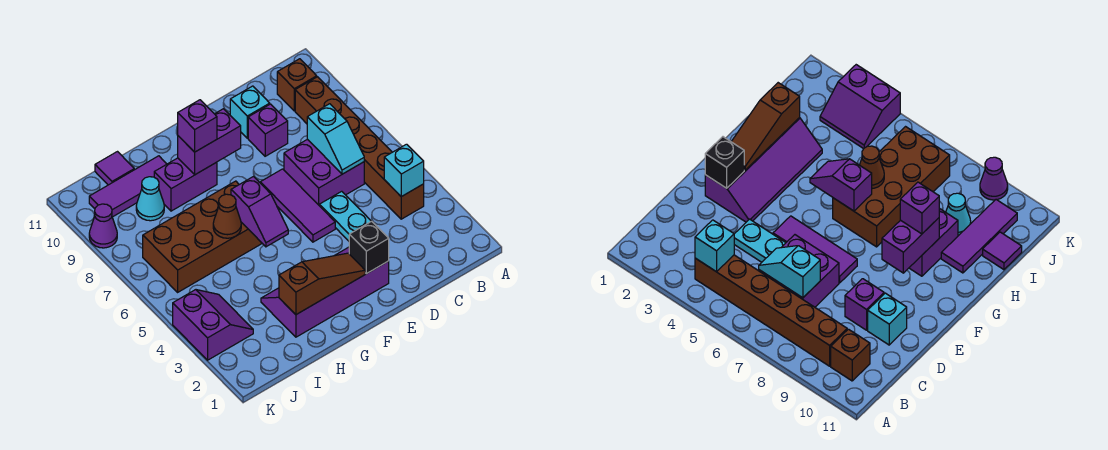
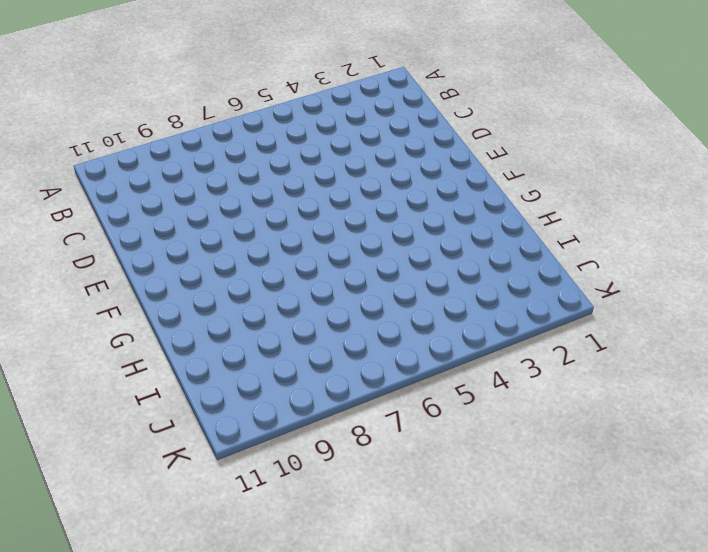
none -> brown 1x6 brick [295,77,424,219]
none -> brown 1x1 brick [277,59,317,111]
none -> purple 2x2 brick [284,139,364,205]

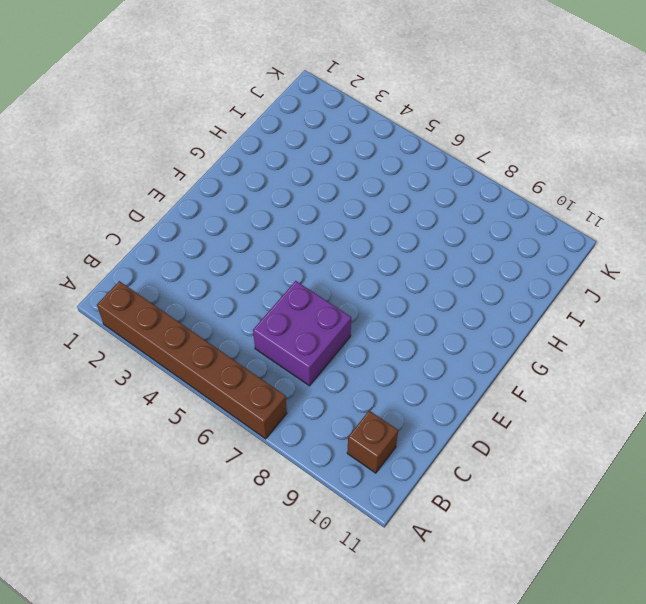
brown 1x6 brick [97,281,287,439] -> brown 1x6 brick moved to [295,77,424,219]
none -> cyan 1x2 plate [319,191,371,241]
none -> purple 1x1 brick [248,104,288,156]
none -> cyan 1x1 brick [230,86,270,138]

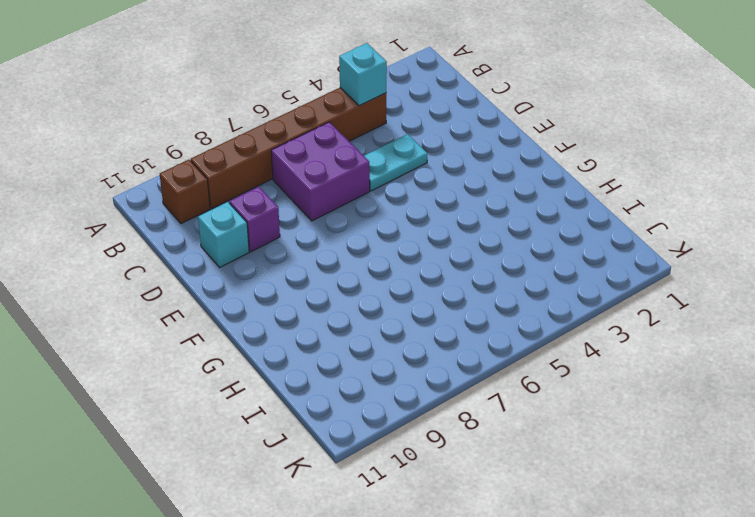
none -> purple 2x4 slope [261,247,389,337]
none -> purple 1x3 tile [260,169,335,242]
none -> brown 2x4 brick [143,181,262,292]

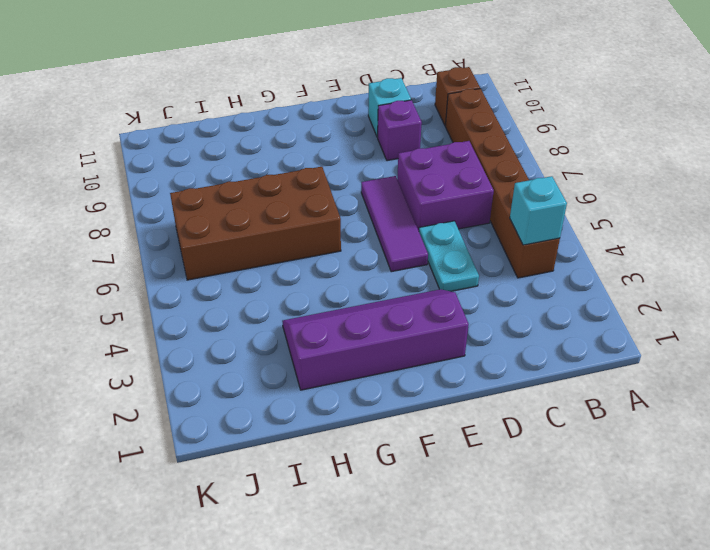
none -> purple 1x2 brick [154,158,217,211]
none -> purple 1x3 tile [89,156,166,217]
none -> cyan 1x1 cone [136,177,164,221]

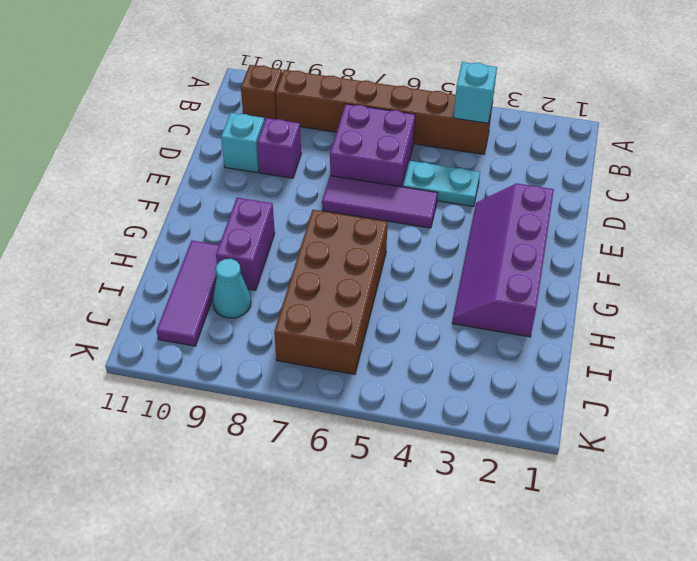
none -> purple 1x1 tile [95,152,134,185]
none -> purple 2x2 slope [173,290,253,360]
none -> purple 1x1 cone [89,204,117,248]

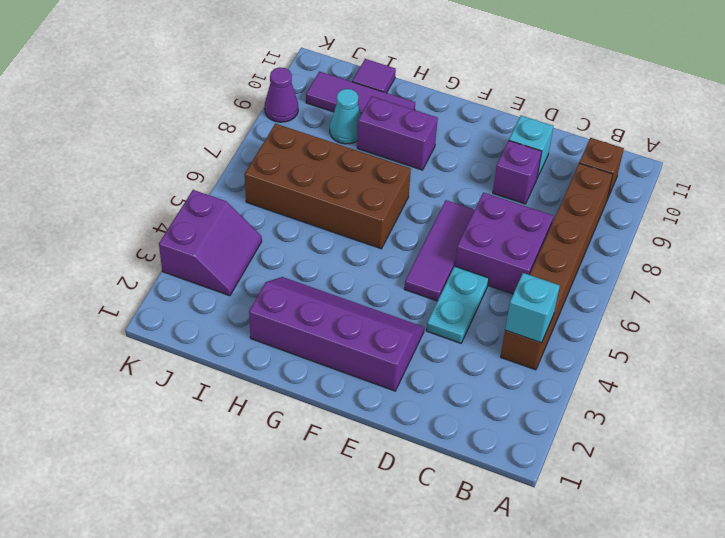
none -> cyan 1x2 slope [307,104,364,174]
none -> black 1x1 brick [349,221,389,274]
none -> brown 1x3 slope [279,253,365,315]

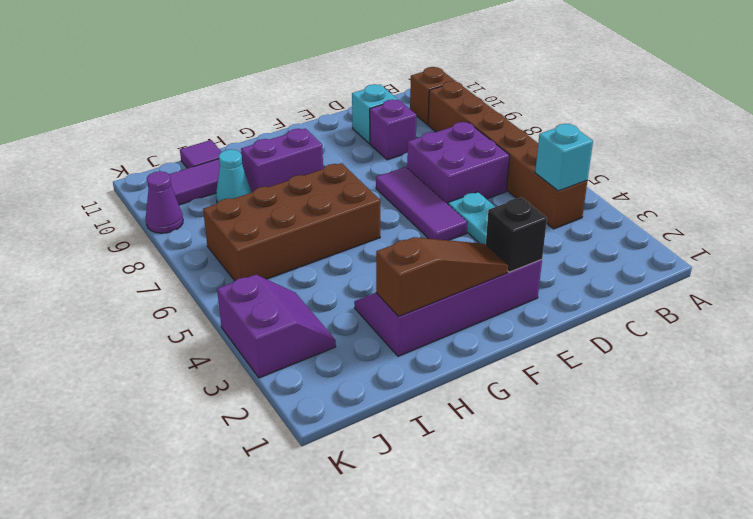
none -> cyan 1x2 slope [307,104,364,174]
none -> purple 1x2 brick [178,109,241,175]
none -> purple 1x2 slope [231,177,288,247]

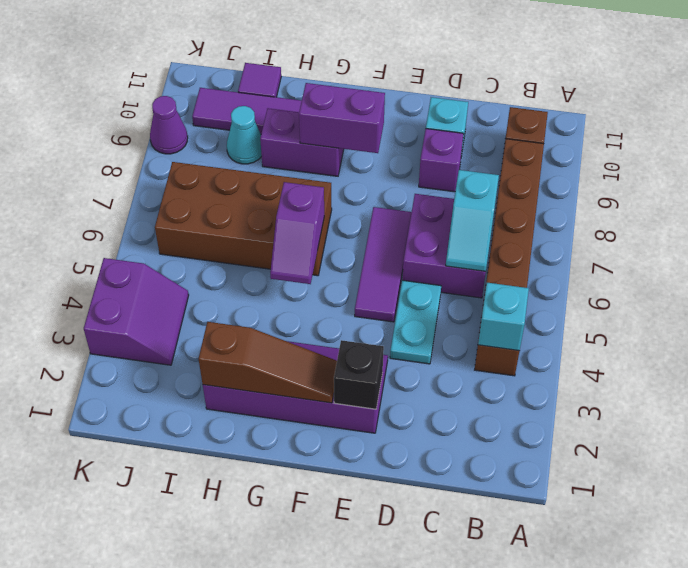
none -> brown 1x1 cone [213,194,241,238]
none -> purple 1x1 brick [178,100,217,152]

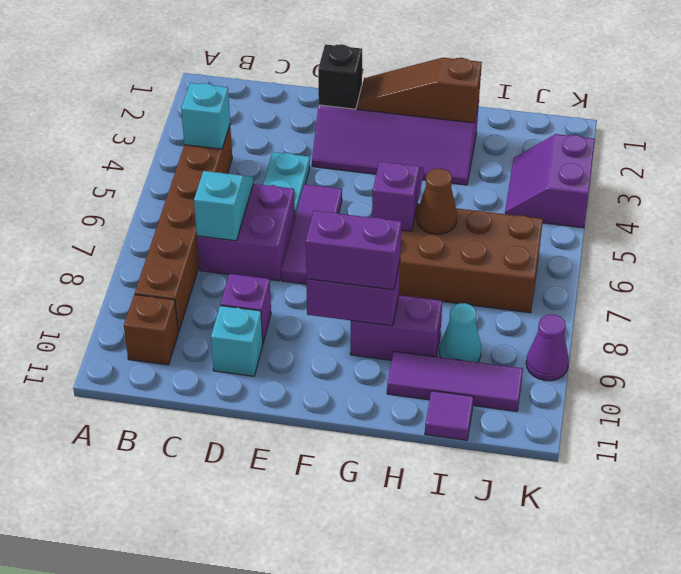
purple 1x2 brick [306,211,401,290] -> purple 1x1 brick [178,100,217,152]

